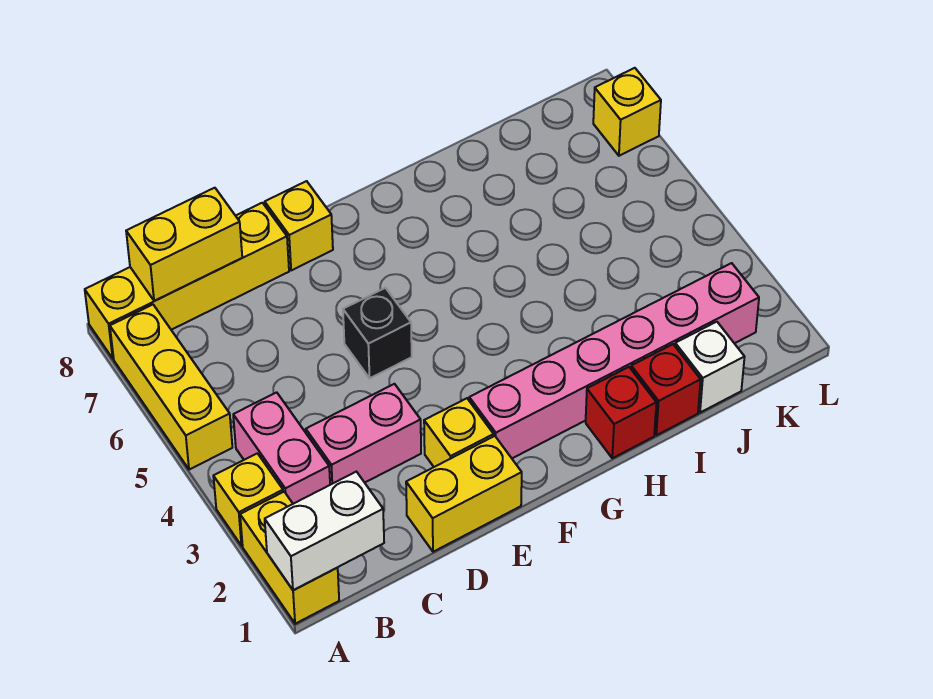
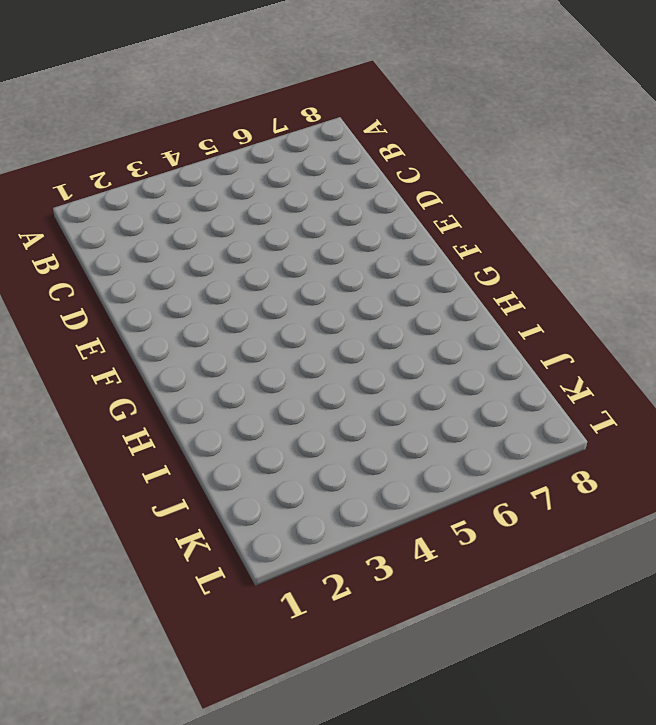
none -> yellow 1x2 brick [240,492,339,624]
none -> yellow 1x1 brick [213,453,283,546]
none -> yellow 1x3 brick [110,305,232,470]

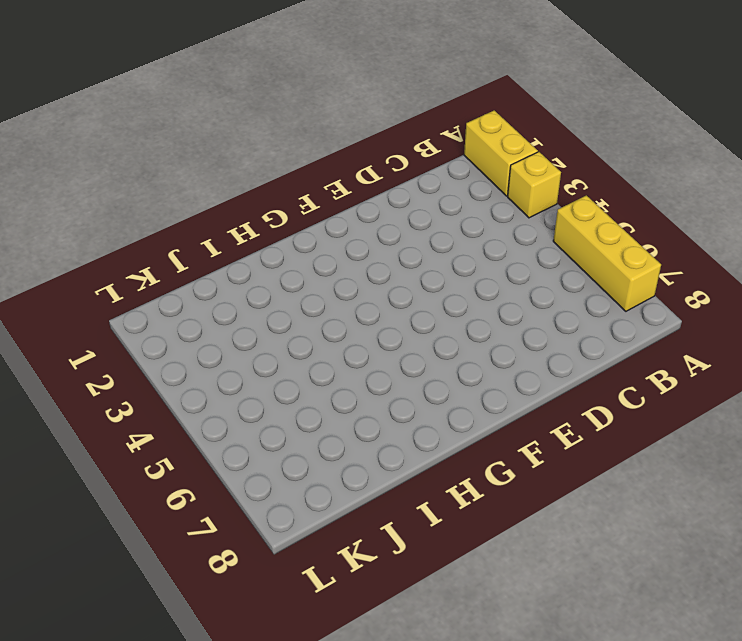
none -> yellow 1x4 brick [85,203,289,358]
none -> pink 1x2 brick [233,392,330,504]
none -> pink 1x2 brick [306,384,421,485]

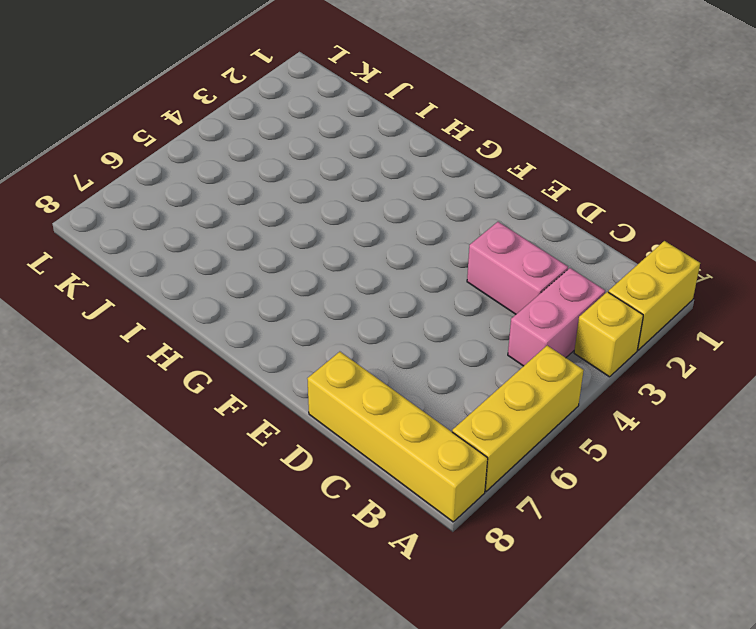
none -> yellow 1x2 brick [406,436,522,552]
none -> yellow 1x1 brick [424,398,494,467]
none -> black 1x1 brick [343,288,412,378]

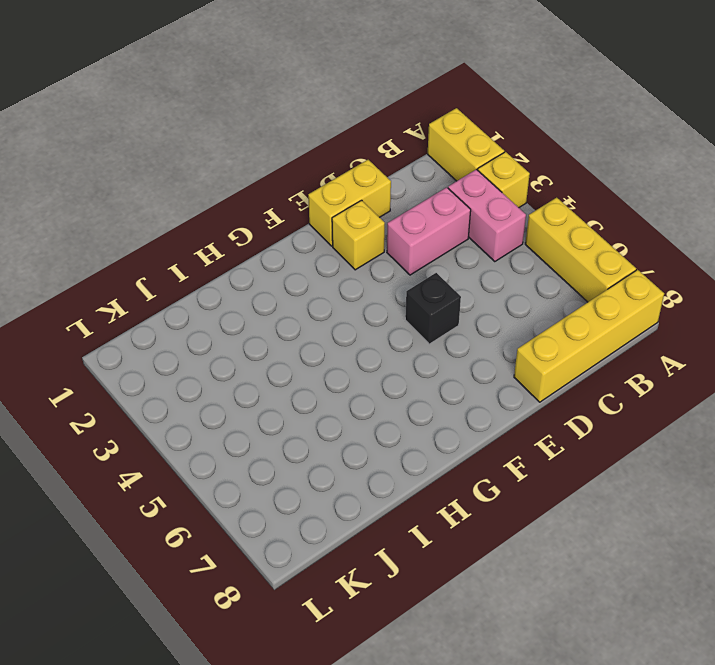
none -> yellow 1x1 brick [265,181,333,270]
none -> pink 1x6 brick [469,263,759,458]
none -> red 1x1 brick [586,367,656,458]

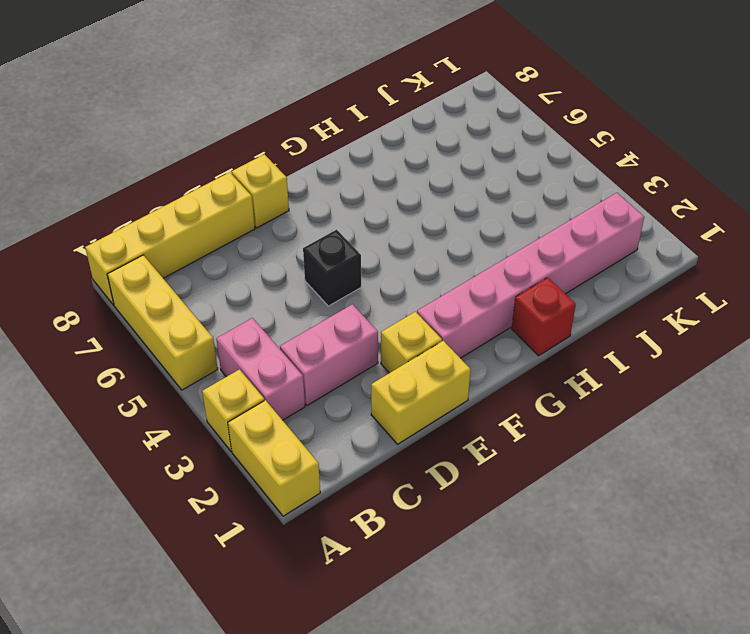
none -> red 1x1 brick [631,344,701,435]
none -> white 1x1 brick [675,322,745,413]
none -> yellow 1x1 brick [593,68,661,156]

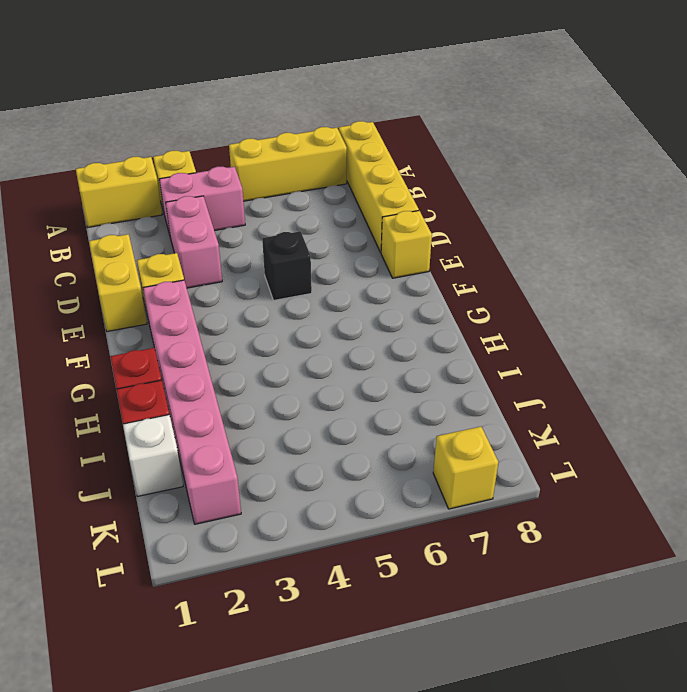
none -> white 1x2 brick [265,472,384,590]
none -> yellow 1x2 brick [126,188,242,301]

